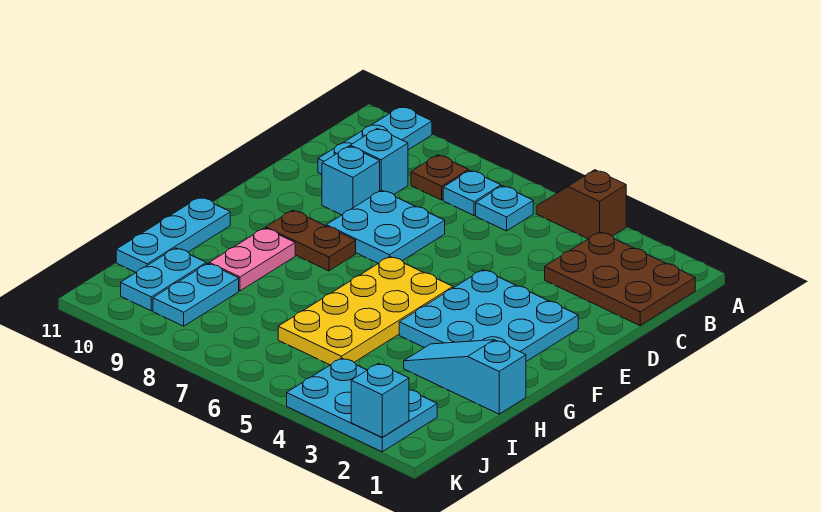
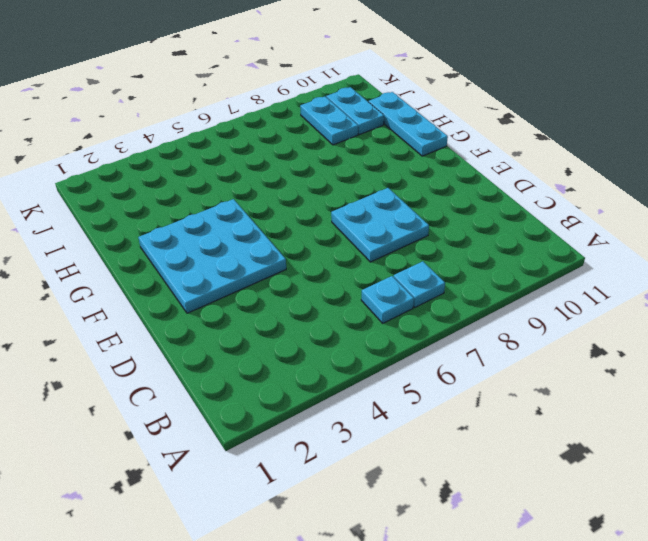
none -> brown 1x2 slope [536,170,626,239]
none -> cyan 1x3 plate [318,106,432,174]
none -> brown 2x3 plate [545,232,695,326]

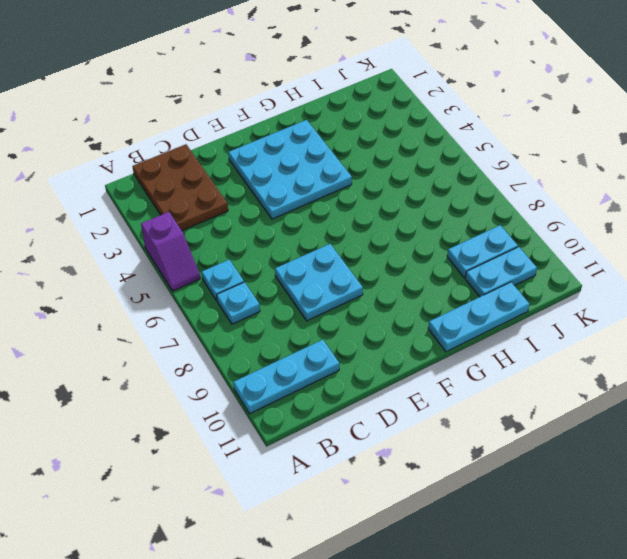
purple 1x2 slope [141,212,200,291] -> brown 1x2 slope [536,170,626,239]
none -> brown 1x1 plate [411,155,469,200]
none -> cyan 1x1 brick [350,128,408,194]
none -> cyan 1x1 brick [322,146,380,215]

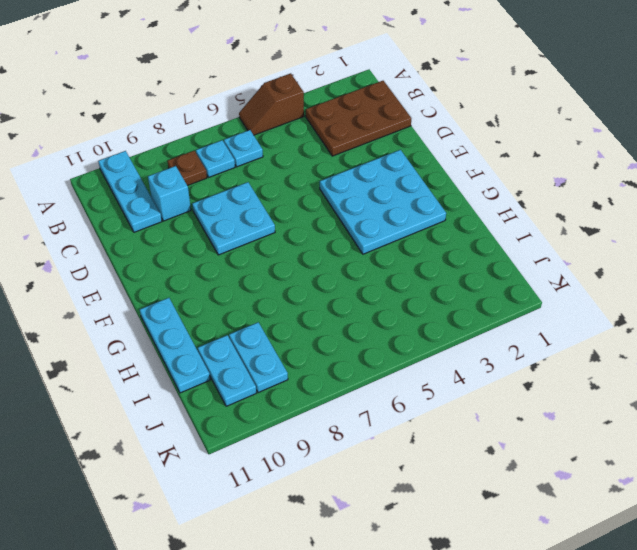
none -> cyan 1x1 brick [322,146,380,215]
none -> yellow 2x4 plate [278,257,453,365]
none -> brown 1x2 plate [266,210,356,271]

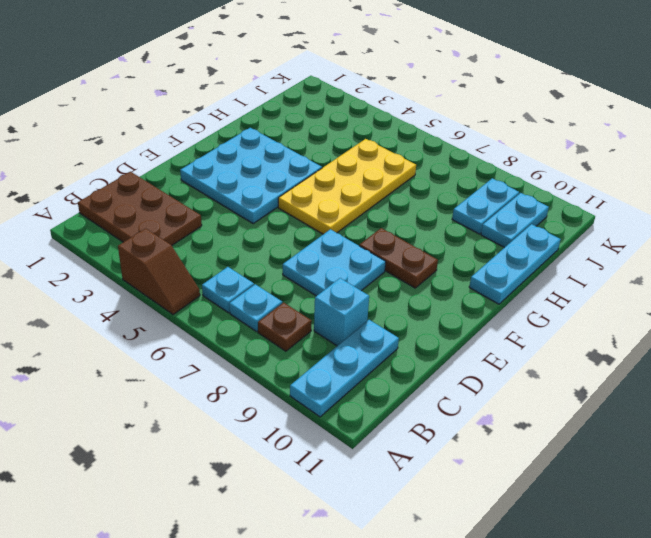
none -> cyan 1x1 brick [322,146,380,215]
none -> pink 1x2 plate [209,228,295,291]
none -> cyan 1x3 slope [404,340,526,414]

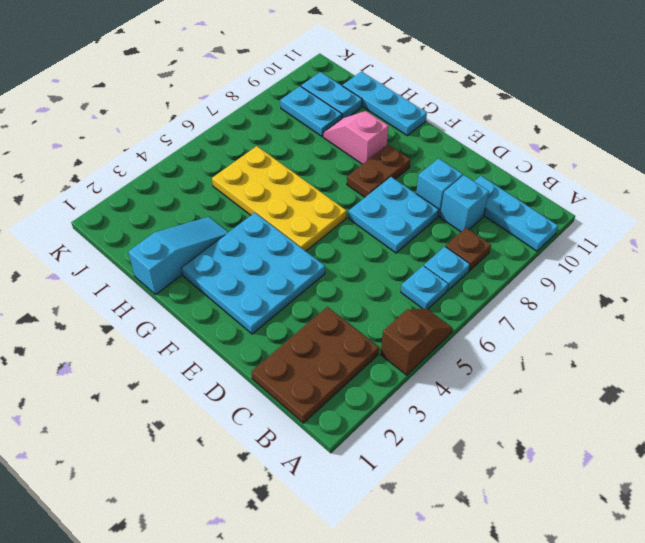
pink 1x2 slope [323,111,389,164] -> pink 1x2 plate [209,228,295,291]
none -> cyan 2x3 plate [287,358,437,452]
none -> cyan 1x1 brick [351,363,409,437]

